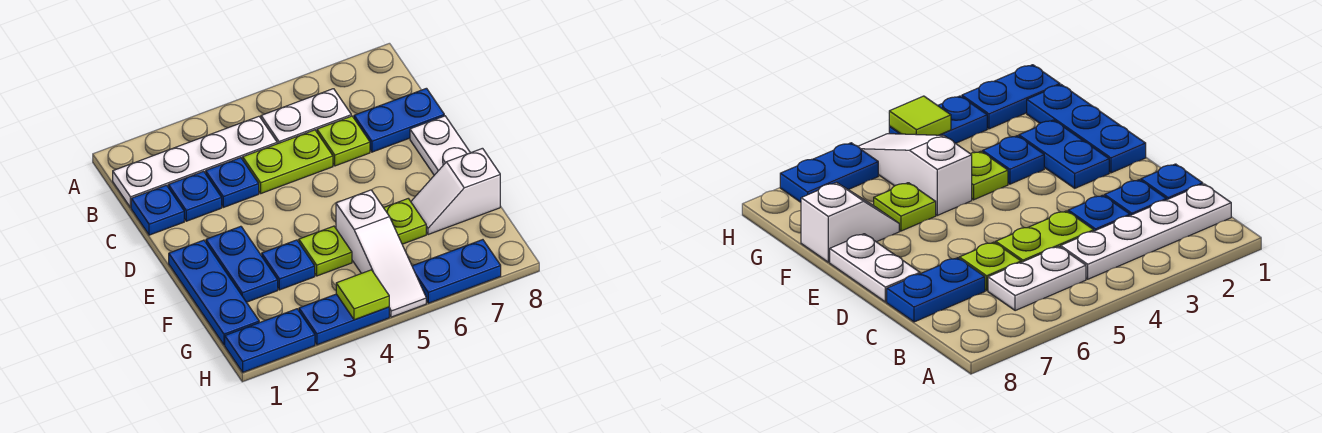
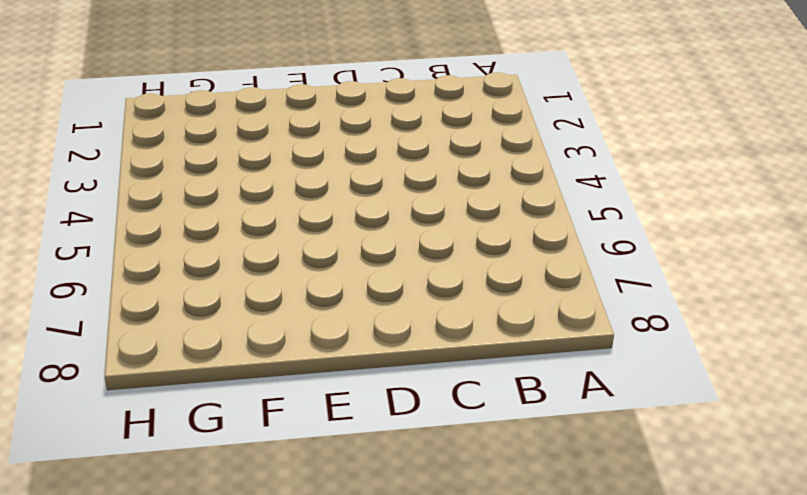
none -> white 1x4 plate [113,116,277,208]
none -> white 1x2 plate [261,89,351,144]
none -> blue 1x1 plate [131,185,184,235]

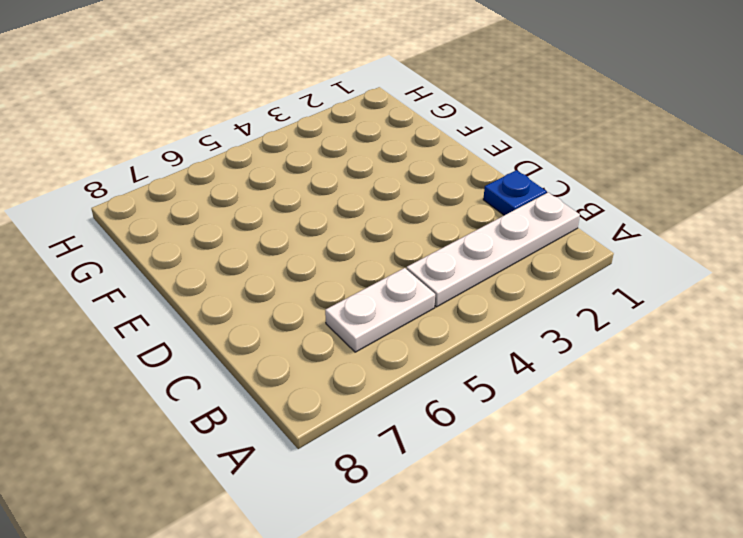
none -> blue 1x1 plate [168,171,222,221]
none -> blue 1x1 plate [206,158,259,207]
none -> lime 1x2 plate [243,130,333,193]

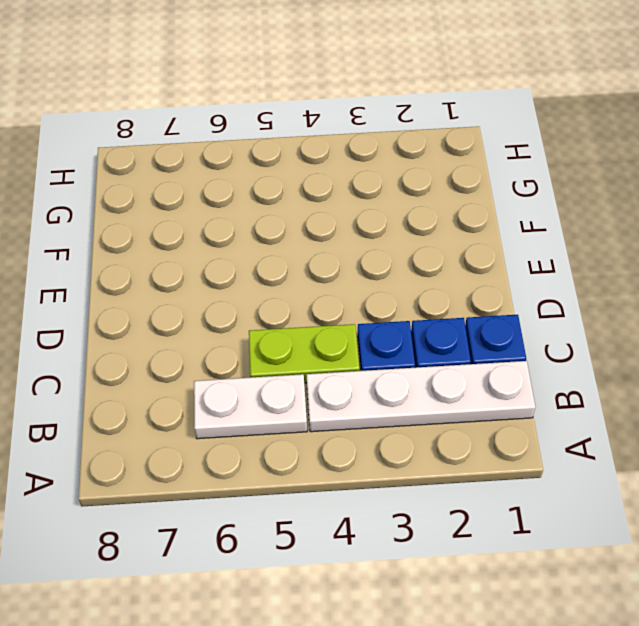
none -> lime 1x1 plate [317,116,370,166]
none -> blue 1x2 plate [354,88,444,152]
none -> white 1x2 plate [410,116,470,175]

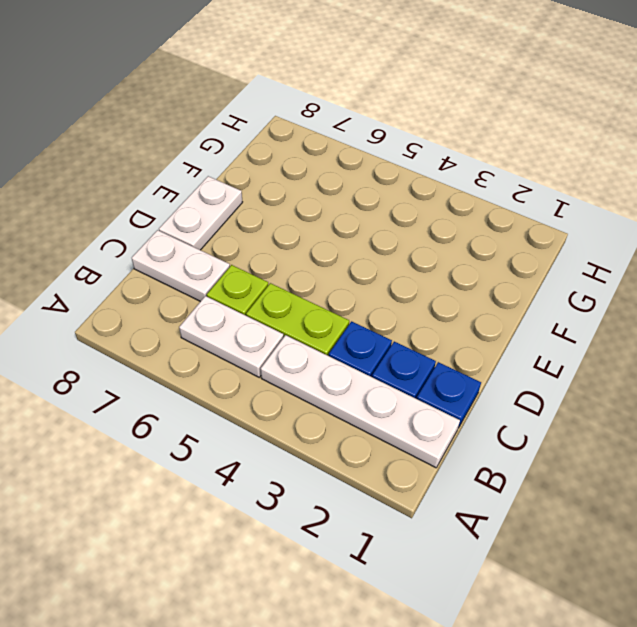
white 1x2 plate [132,230,230,301] -> blue 1x2 plate [354,88,444,152]
none -> blue 1x3 plate [169,240,259,345]
none -> blue 1x2 plate [206,226,278,302]
none -> blue 1x1 plate [262,240,315,290]

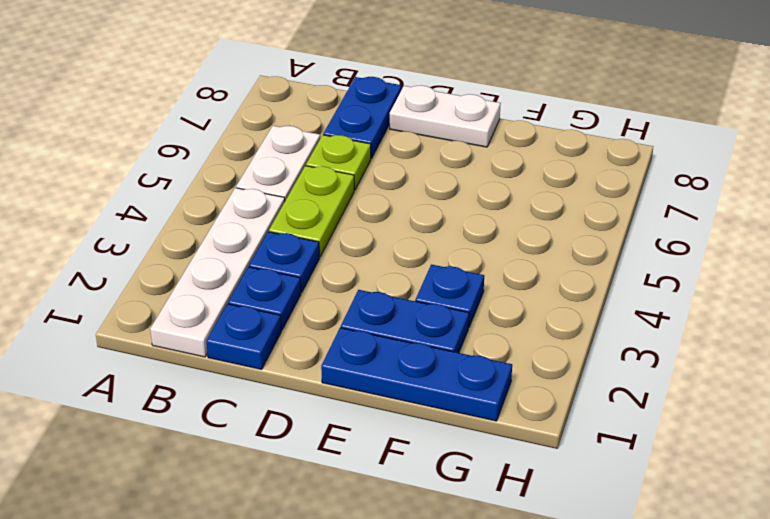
none -> lime 1x1 plate [299,226,352,276]
none -> white 1x3 slope [336,190,426,317]
none -> lime 1x1 plate [384,199,426,244]

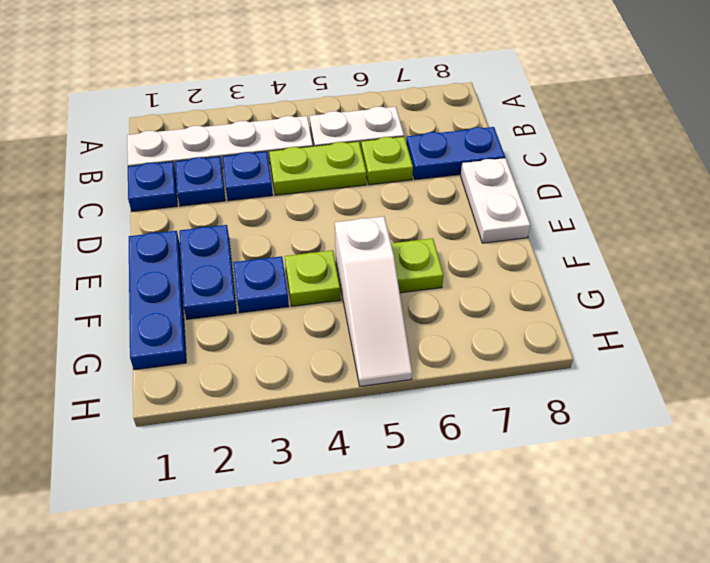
none -> white 1x2 slope [411,148,500,235]
none -> blue 1x2 plate [225,309,315,372]
none -> blue 1x2 plate [299,294,389,345]

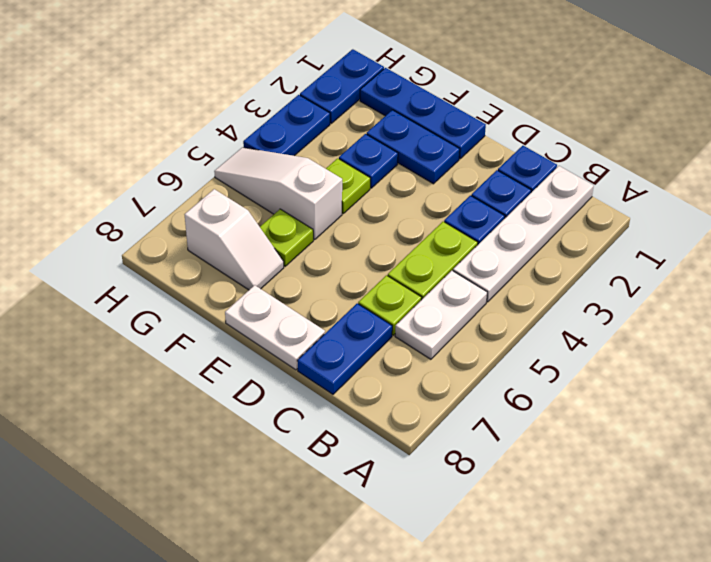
white 1x2 slope [185,189,284,290] -> white 1x2 slope turned to [411,148,500,235]
none -> blue 1x2 plate [412,240,501,303]
none -> lime 1x1 tile [336,270,389,320]

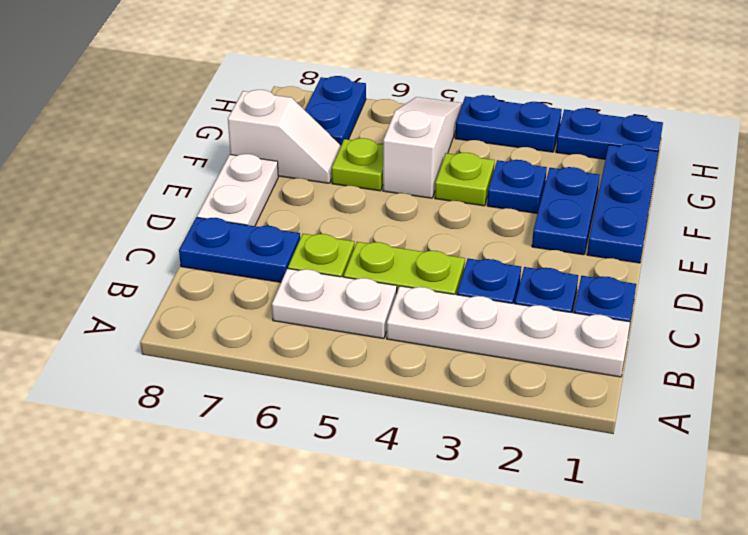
blue 1x2 plate [305,76,366,145] -> blue 1x2 plate turned to [412,240,501,303]
none -> lime 1x1 tile [336,270,389,320]

